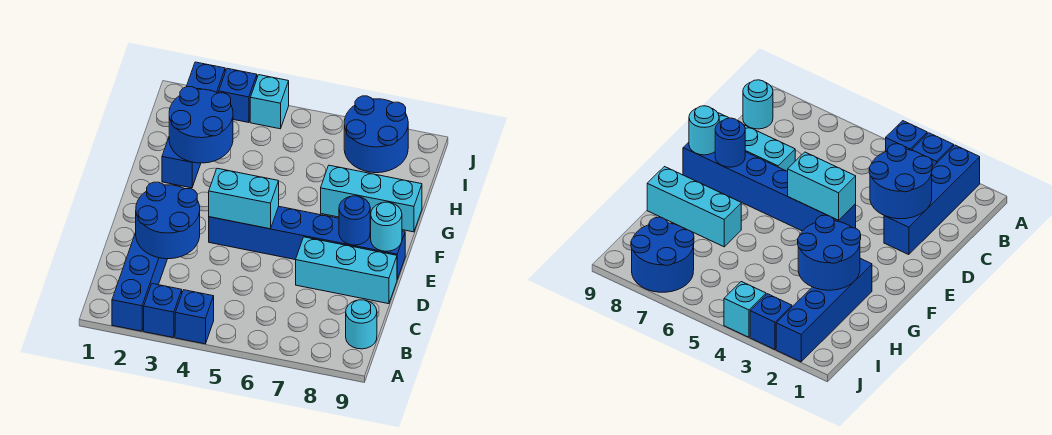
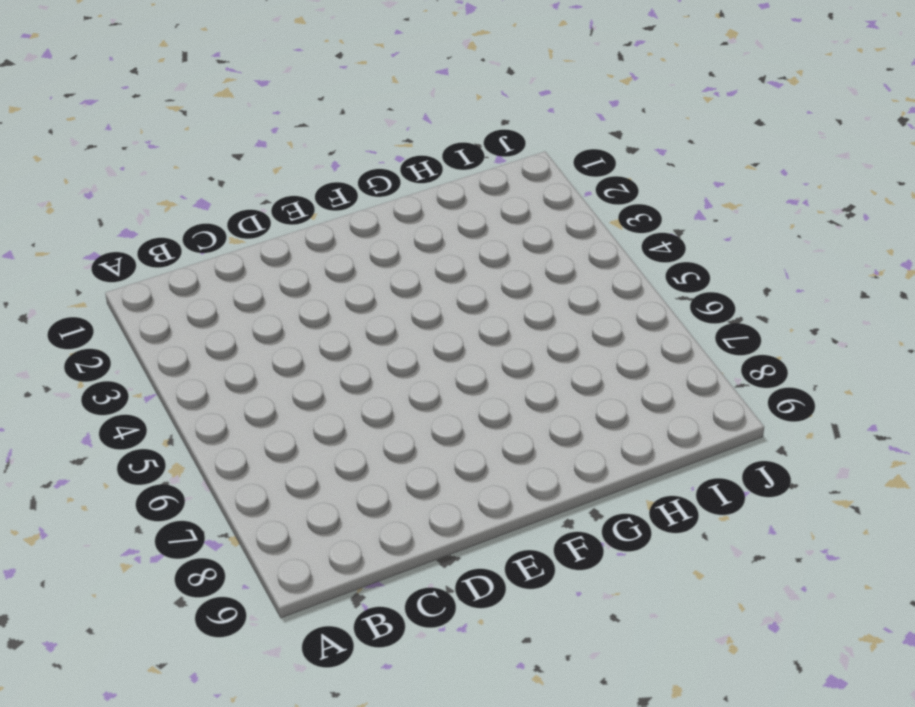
none -> blue 1x4 brick [112,233,167,331]
none -> blue 1x1 brick [144,284,182,338]
none -> blue 1x1 brick [175,290,214,344]

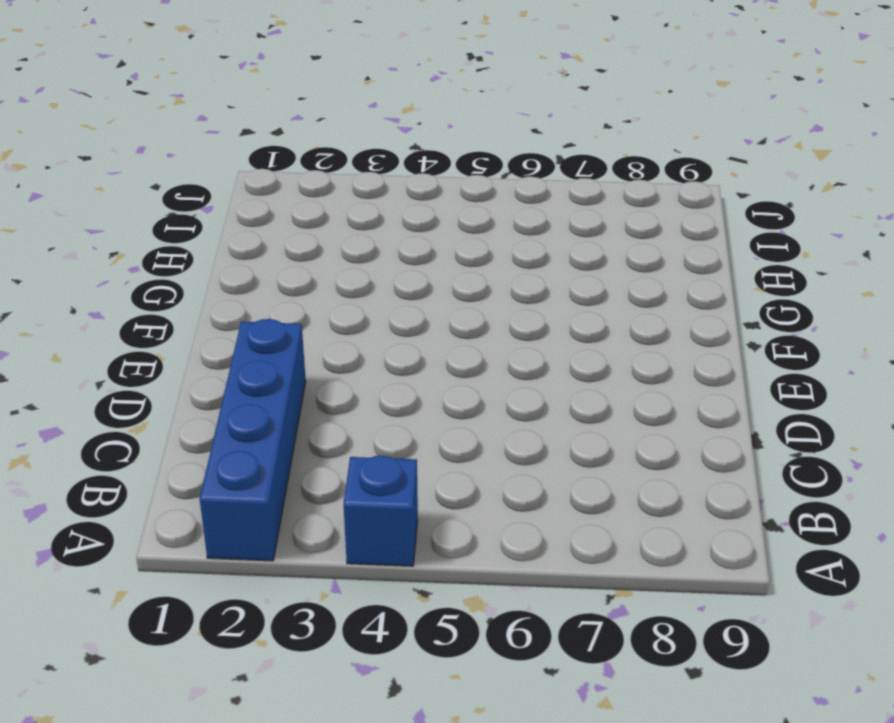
none -> blue 1x1 brick [144,284,182,338]
none -> cyan 1x1 round brick [346,300,377,349]
none -> cyan 1x3 brick [296,237,397,304]

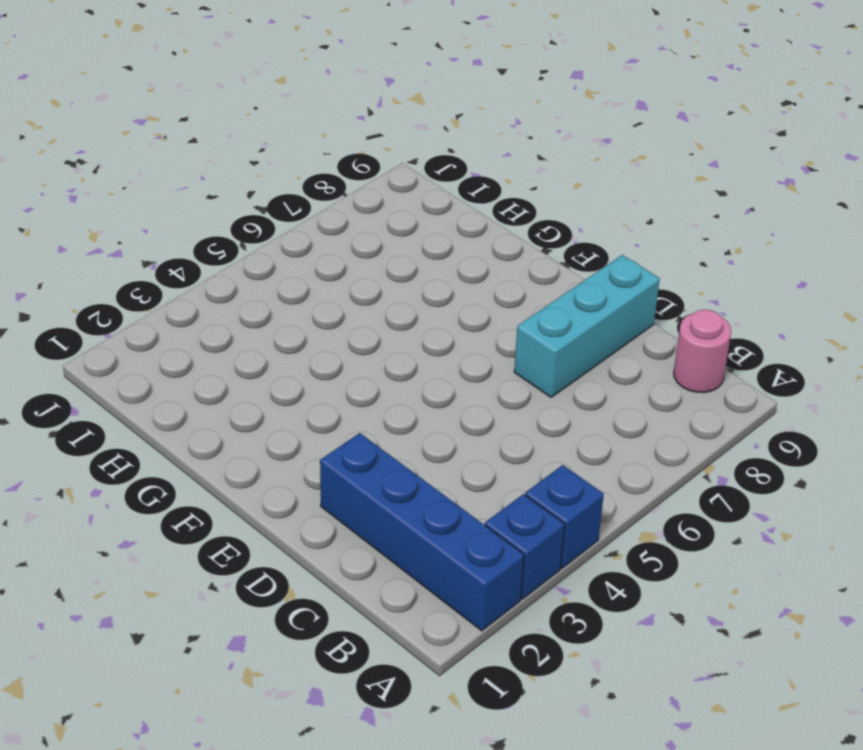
pink 1x1 round brick [674,310,731,393] -> cyan 1x1 round brick [346,300,377,349]
none -> blue 1x6 brick [209,206,405,279]
none -> blue 1x4 brick [162,62,225,188]
none -> cyan 1x3 brick [321,165,422,232]

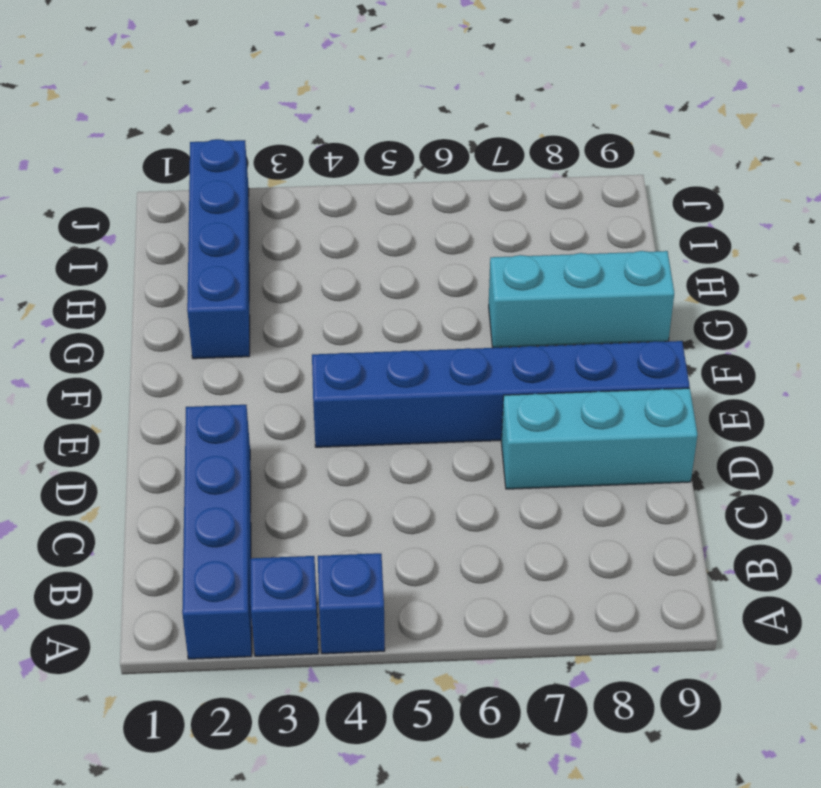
none -> cyan 1x1 round brick [346,300,377,349]
none -> blue 2x2 round brick [344,96,408,173]
none -> blue 1x1 brick [219,68,257,123]

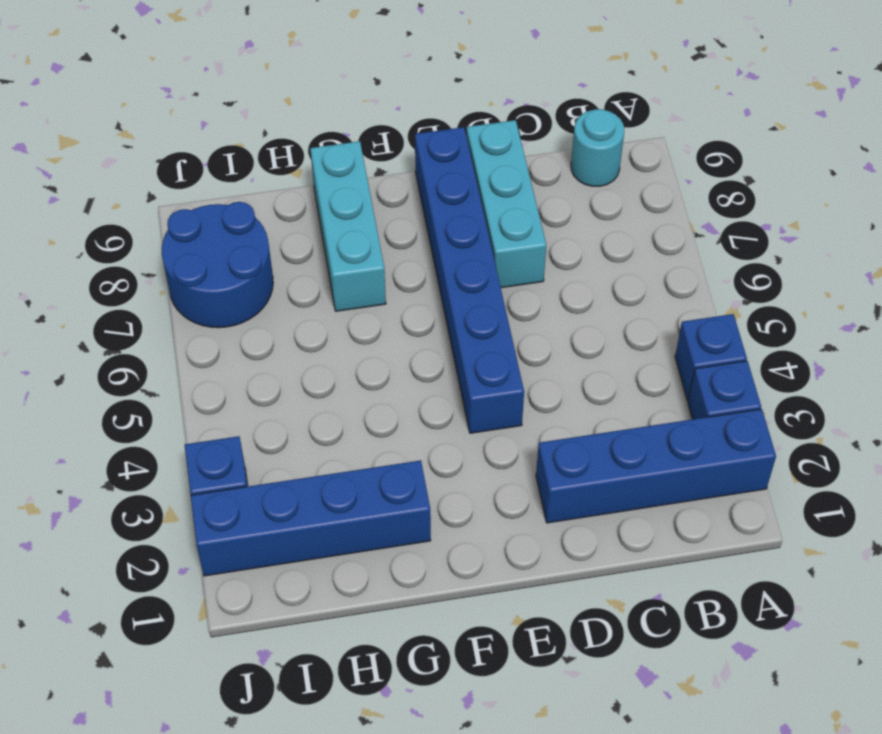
none -> cyan 1x1 brick [250,75,289,129]
none -> blue 2x2 round brick [136,182,200,259]
none -> cyan 1x2 brick [209,168,279,229]

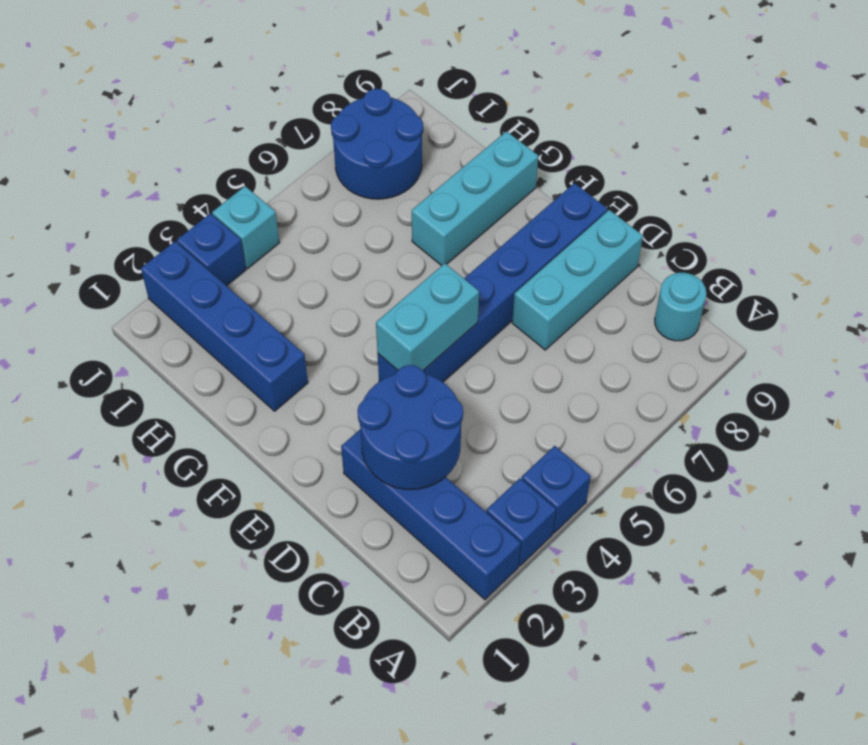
none -> blue 1x1 round brick [339,196,370,245]
none -> cyan 1x1 round brick [370,202,402,251]
none -> blue 2x2 round brick [169,87,233,163]

